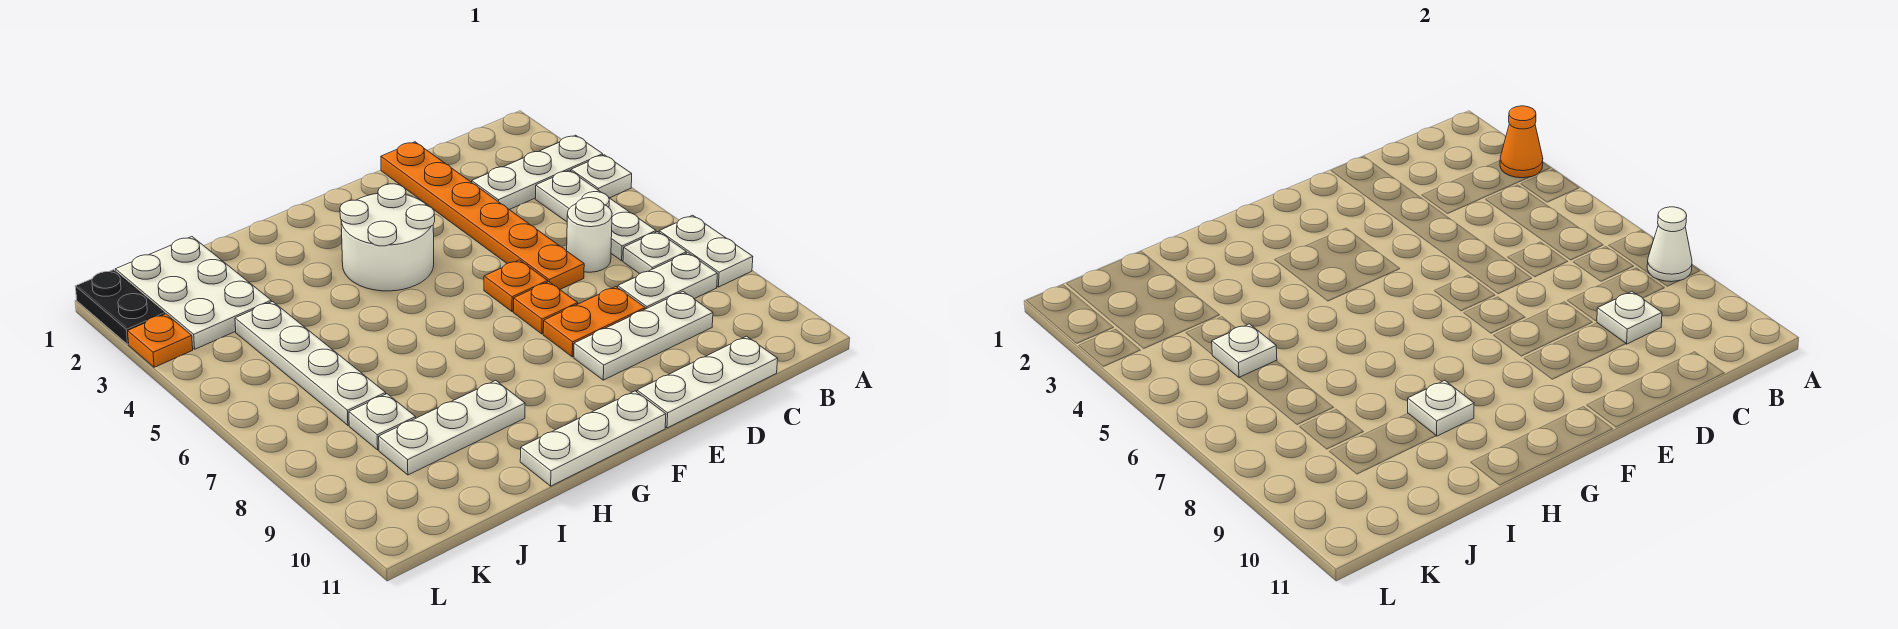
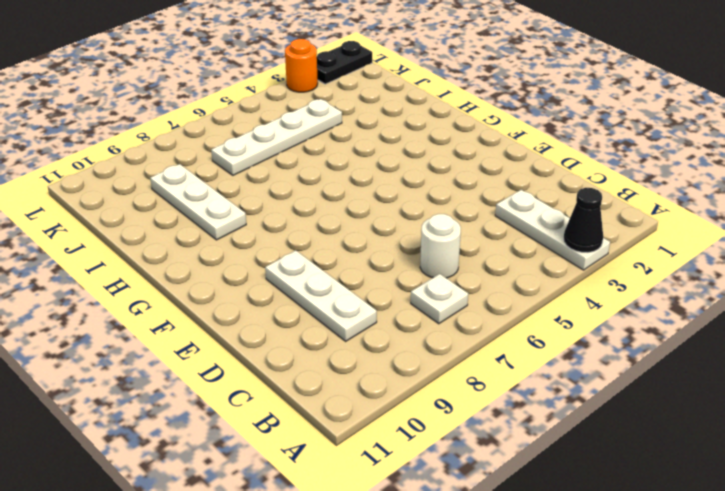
black 1x1 cone [564,188,603,253] -> orange 1x1 cone [1500,106,1543,178]
orange 1x1 round brick [285,39,318,92] -> orange 1x1 plate [128,314,193,367]
none -> white 1x1 plate [571,155,632,198]
none -> white 1x2 plate [659,215,753,287]
none -> white 1x3 plate [535,170,656,261]

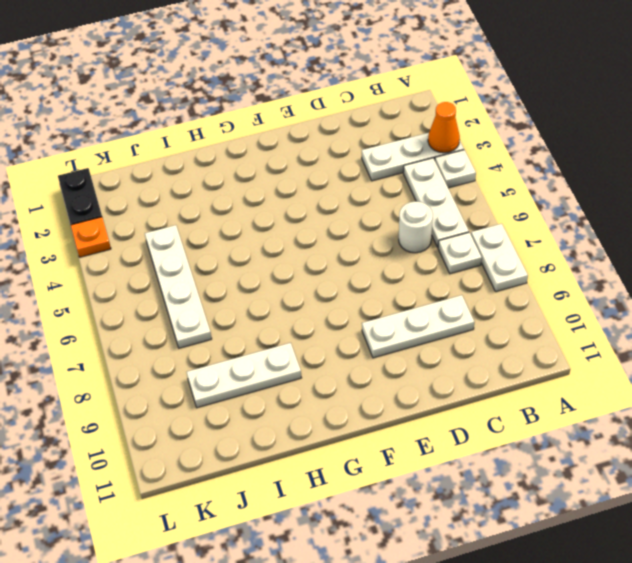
none -> white 1x2 plate [618,253,717,309]
none -> white 1x3 plate [637,336,778,428]
none -> orange 1x6 plate [381,142,584,289]

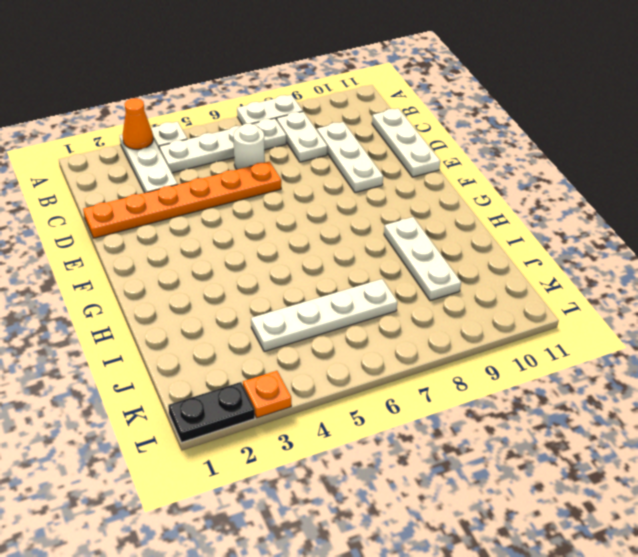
none -> orange 1x2 plate [543,287,645,357]
none -> orange 1x1 plate [484,260,548,312]
none -> orange 1x1 plate [513,282,578,334]

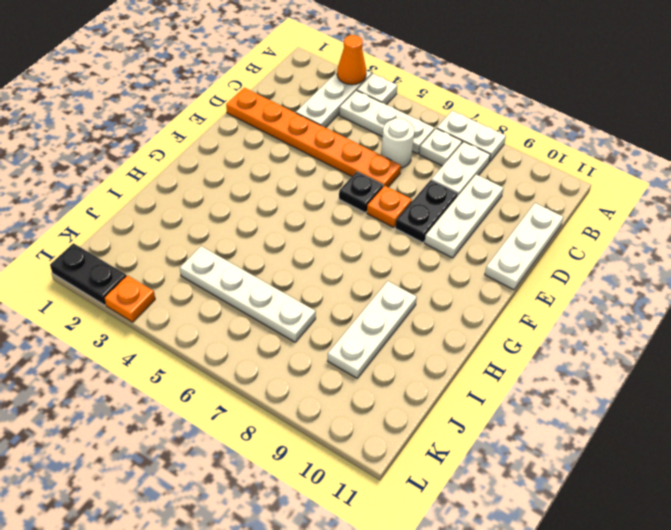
black 1x2 plate [395,180,458,243] -> orange 1x2 plate [543,287,645,357]
black 1x1 plate [339,172,383,213] -> orange 1x1 plate [484,260,548,312]
none -> white 2x2 round brick [340,184,435,291]
none -> white 1x3 plate [520,391,666,486]
none -> white 2x3 plate [115,237,271,349]

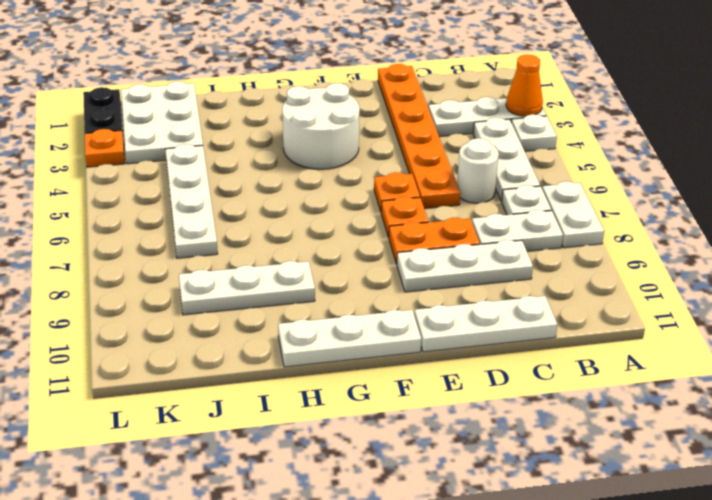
none -> white 1x1 plate [349,394,416,450]
none -> white 1x1 cone [1647,207,1692,282]
none -> white 1x1 plate [1597,292,1662,344]

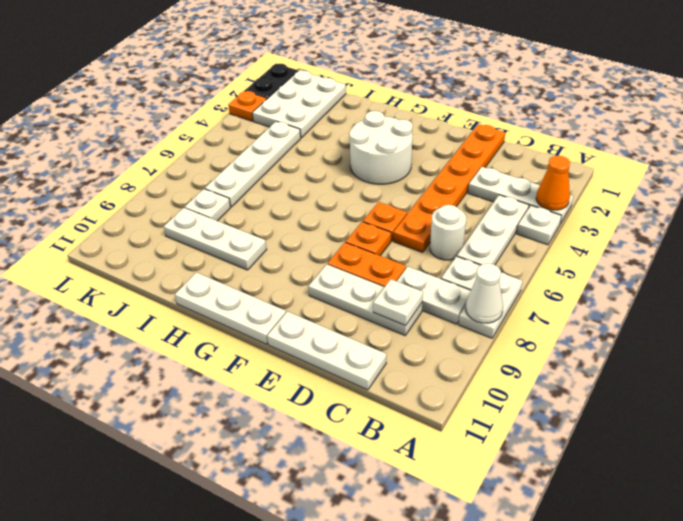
none -> white 1x1 plate [1408,380,1474,436]
none -> white 1x1 plate [1212,324,1277,378]

